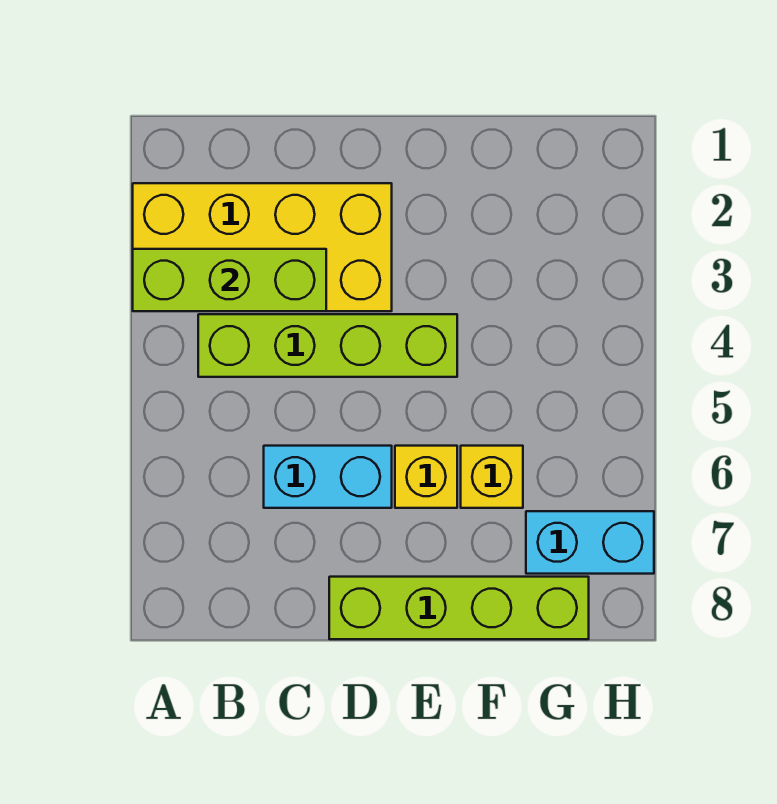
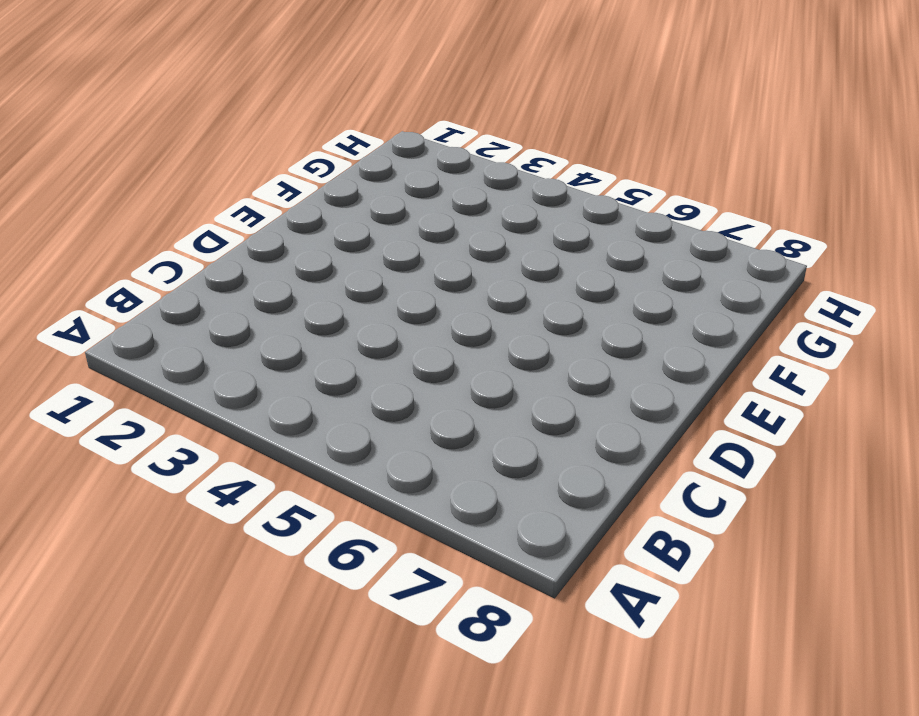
none -> yellow 2x4 brick [133,183,392,311]
none -> lime 1x4 brick [198,314,457,377]

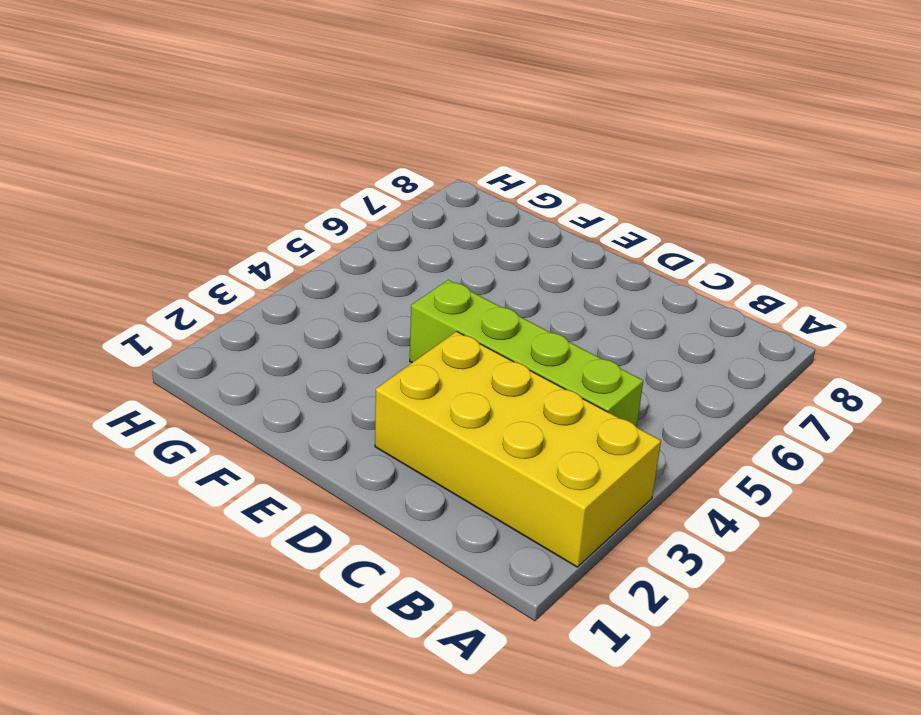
none -> cyan 1x2 brick [264,446,392,508]
none -> lime 1x4 brick [329,577,589,639]

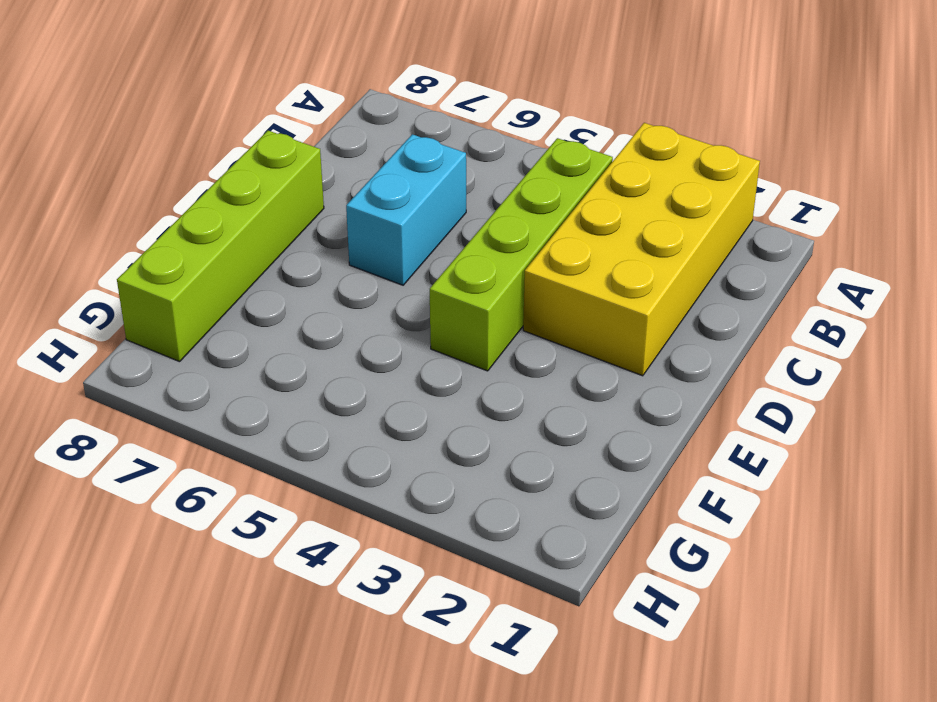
none -> yellow 1x1 brick [395,446,457,508]
none -> yellow 1x1 brick [461,446,523,508]

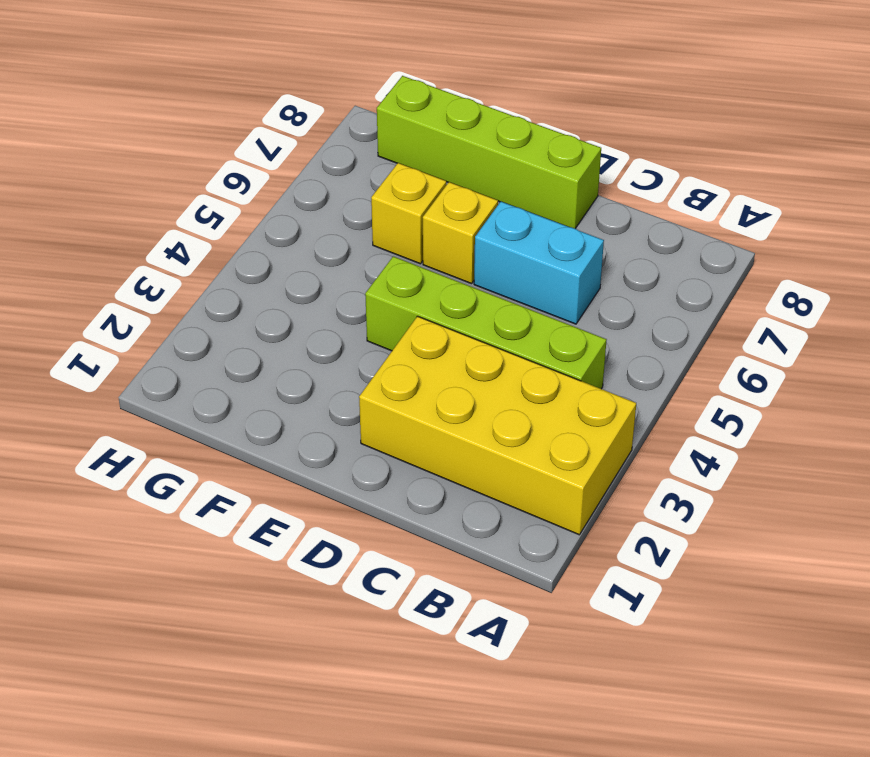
none -> cyan 1x2 brick [526,511,654,574]
none -> lime 1x3 brick [133,249,326,311]

